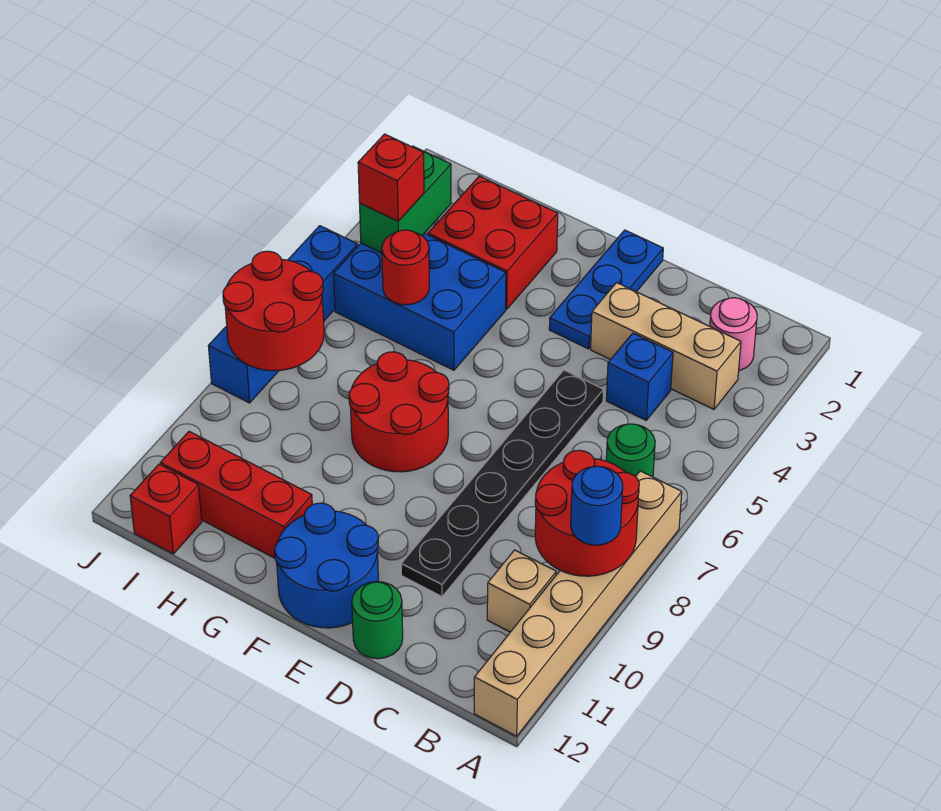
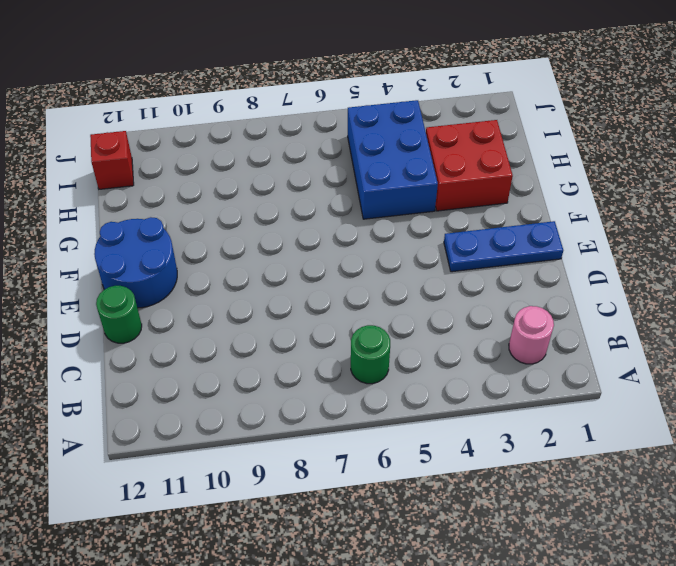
none -> tan 1x6 brick [474,471,682,736]
none -> tan 1x3 brick [591,283,741,409]
none -> tan 1x1 brick [487,550,556,632]

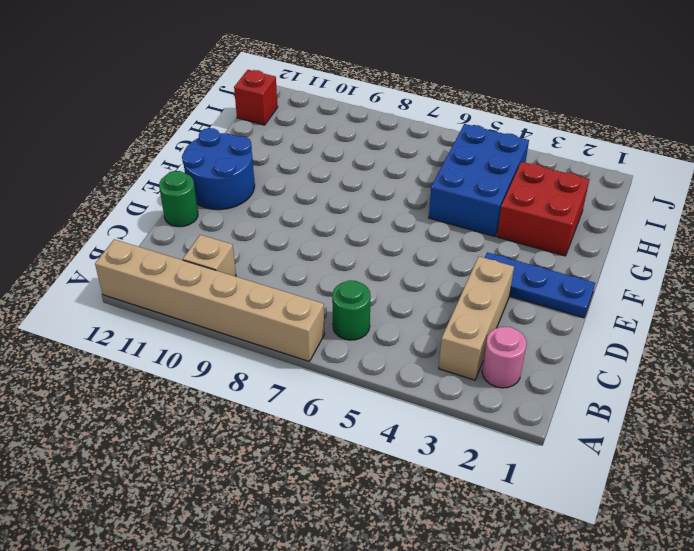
none -> blue 1x1 brick [606,333,673,420]
none -> black 1x6 plate [401,370,604,596]
none -> red 2x2 round brick [349,352,449,472]

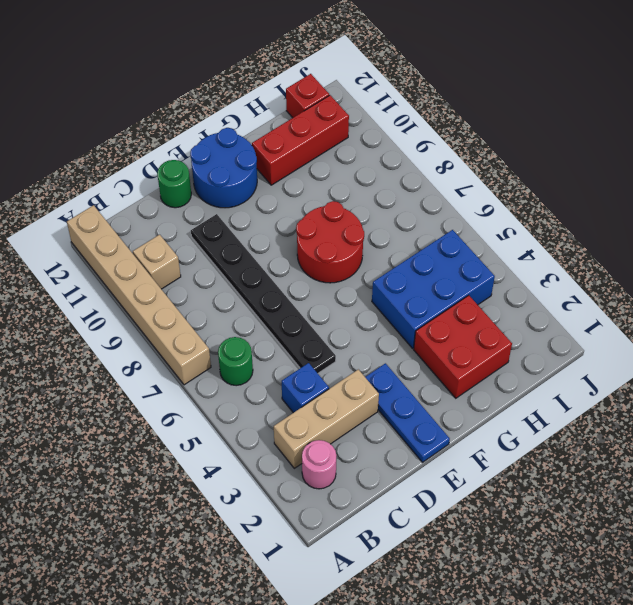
none -> blue 1x4 brick [208,226,358,403]
none -> red 2x2 round brick [535,450,639,576]
none -> red 1x1 round brick [382,230,429,305]

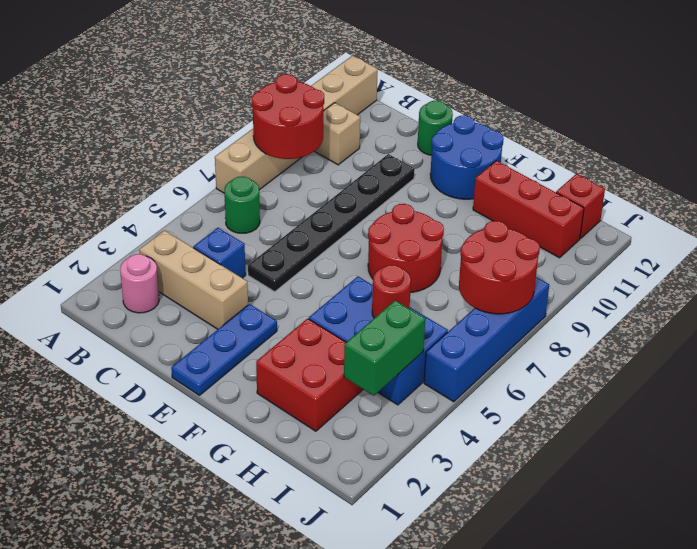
none -> blue 1x1 round brick [571,466,623,545]
none -> red 1x1 brick [358,134,424,221]

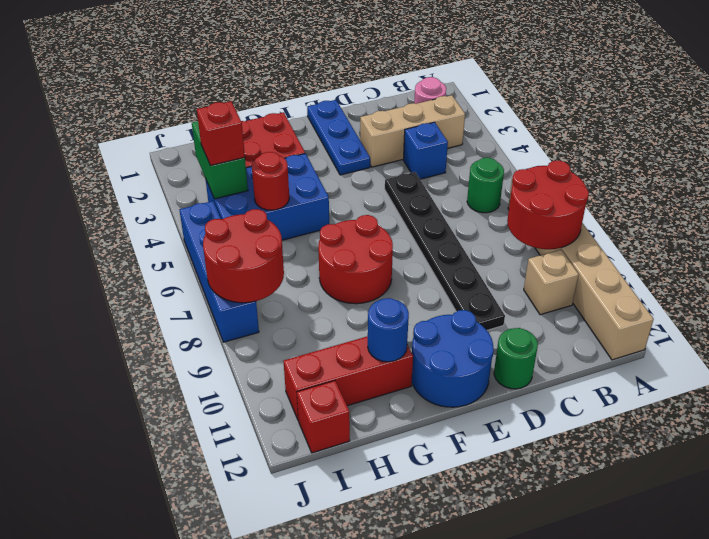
blue 1x1 round brick [368,298,409,362] -> blue 1x1 round brick moved to [571,466,623,545]

